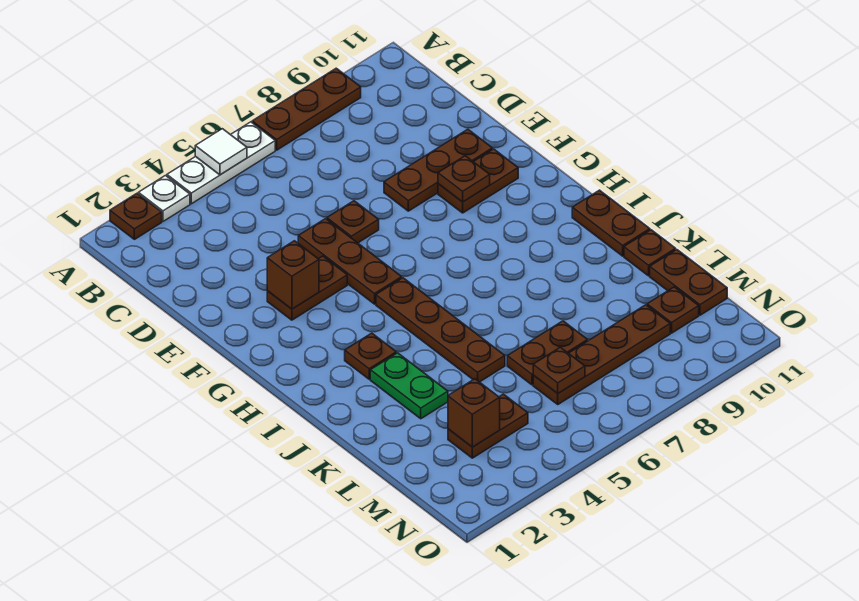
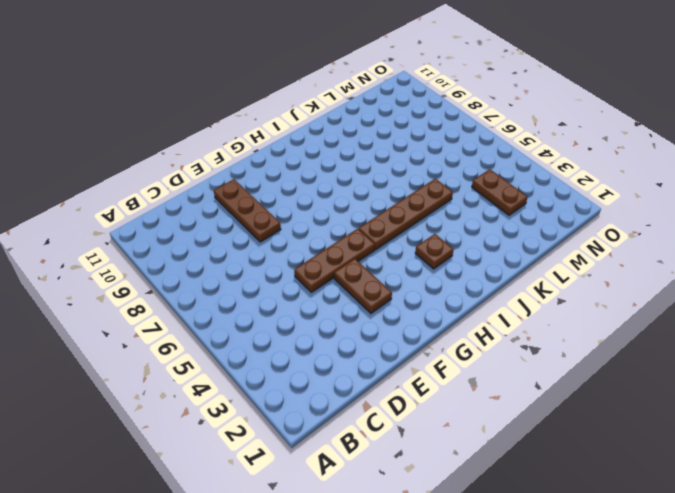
none -> brown 1x1 plate [110,194,162,239]
none -> white 1x1 plate [138,176,190,221]
none -> white 1x3 plate [167,122,275,204]

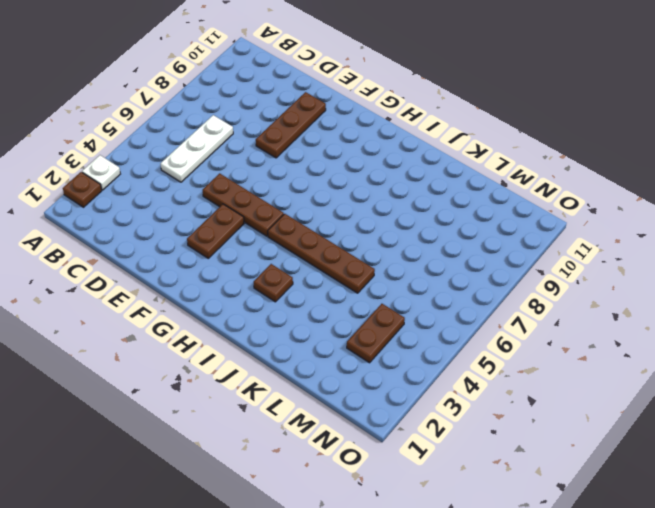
white 1x3 plate [161,115,233,182] -> white 1x3 plate moved to [167,122,275,204]
none -> brown 1x3 plate [252,68,361,150]
none -> brown 1x1 plate [327,201,379,243]
none -> brown 1x2 plate [438,149,518,213]

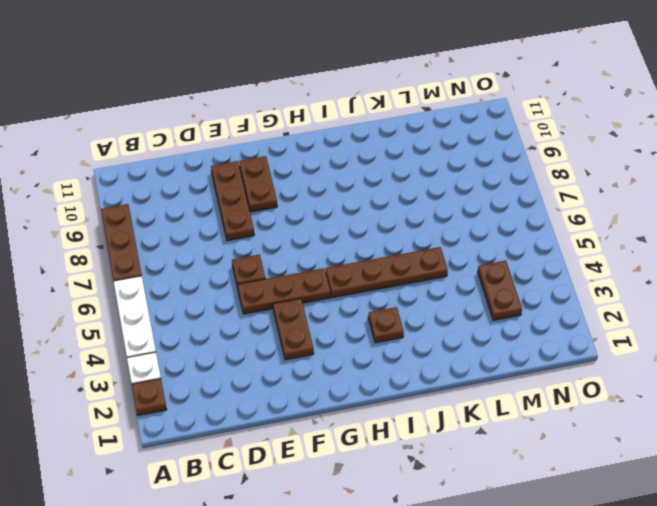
none -> brown 1x2 plate [572,190,650,256]
none -> green 1x2 plate [370,353,448,419]
none -> brown 1x1 plate [624,230,676,276]

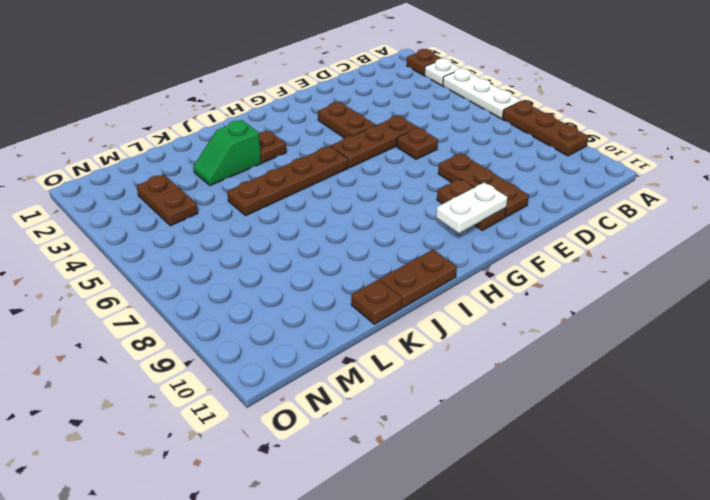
white 1x2 plate [436,182,508,233] -> none
green 1x2 slope [193,120,261,186] -> green 1x2 plate [370,353,448,419]
none -> brown 1x2 plate [507,321,588,385]
none -> brown 1x2 plate [650,250,727,315]
none -> brown 1x4 plate [533,305,670,404]

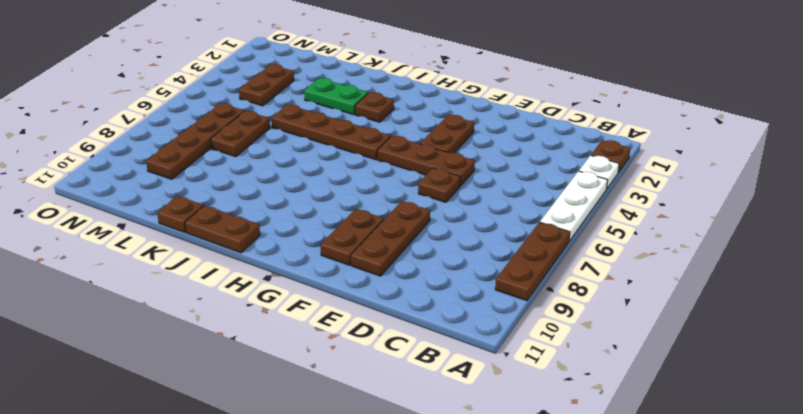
none -> brown 1x2 plate [650,250,727,315]
none -> brown 1x1 plate [647,287,699,333]
none -> white 1x1 tile [195,129,247,175]

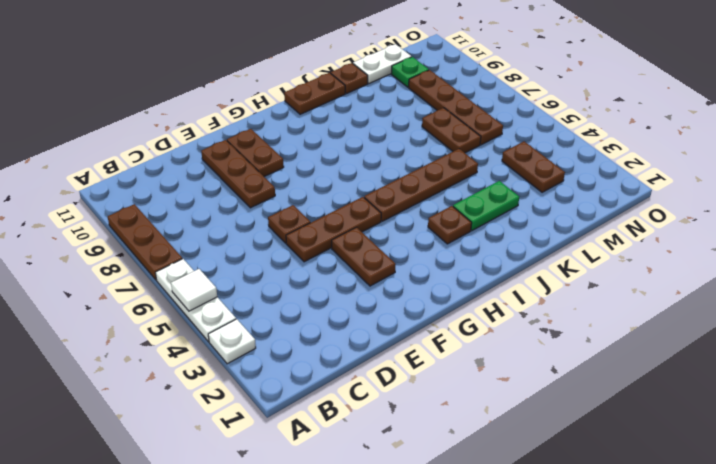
white 1x2 plate [353,44,411,83] -> brown 1x2 plate [650,250,727,315]
green 1x1 plate [391,57,429,87] -> brown 1x1 plate [647,287,699,333]
none -> brown 1x1 plate [110,194,162,239]
none -> brown 1x1 brick [267,241,319,309]
none -> brown 1x1 plate [438,156,490,202]

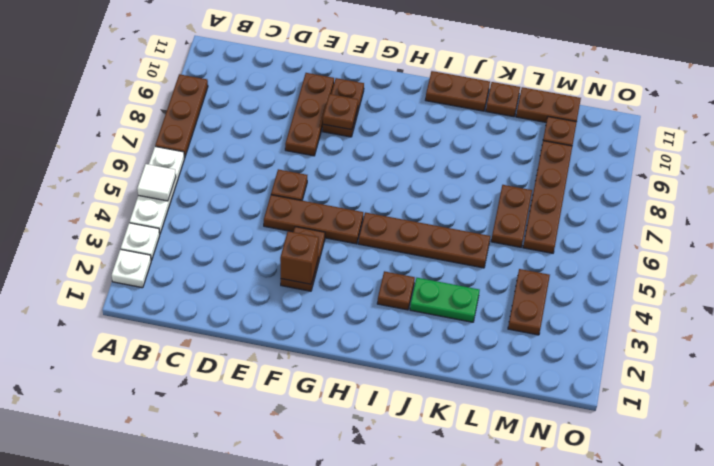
white 1x1 plate [112,249,151,288] -> brown 1x1 plate [110,194,162,239]
none -> brown 1x1 brick [448,379,500,447]
none -> brown 1x1 plate [533,347,585,394]

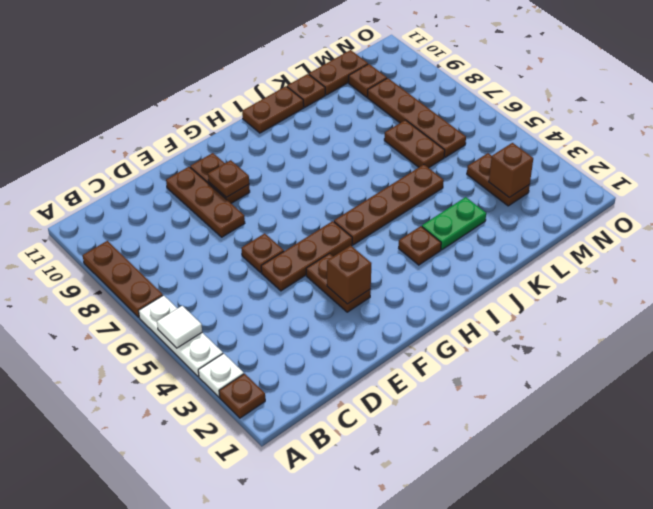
none -> brown 1x1 plate [533,347,585,394]

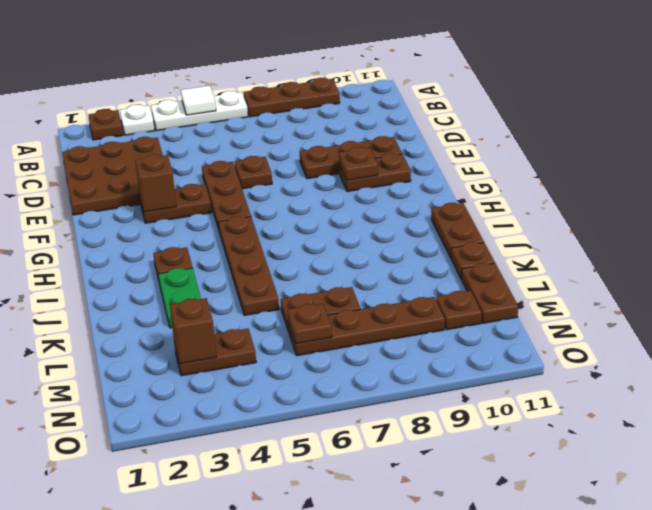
brown 3x3 plate [62,137,163,215] -> none

